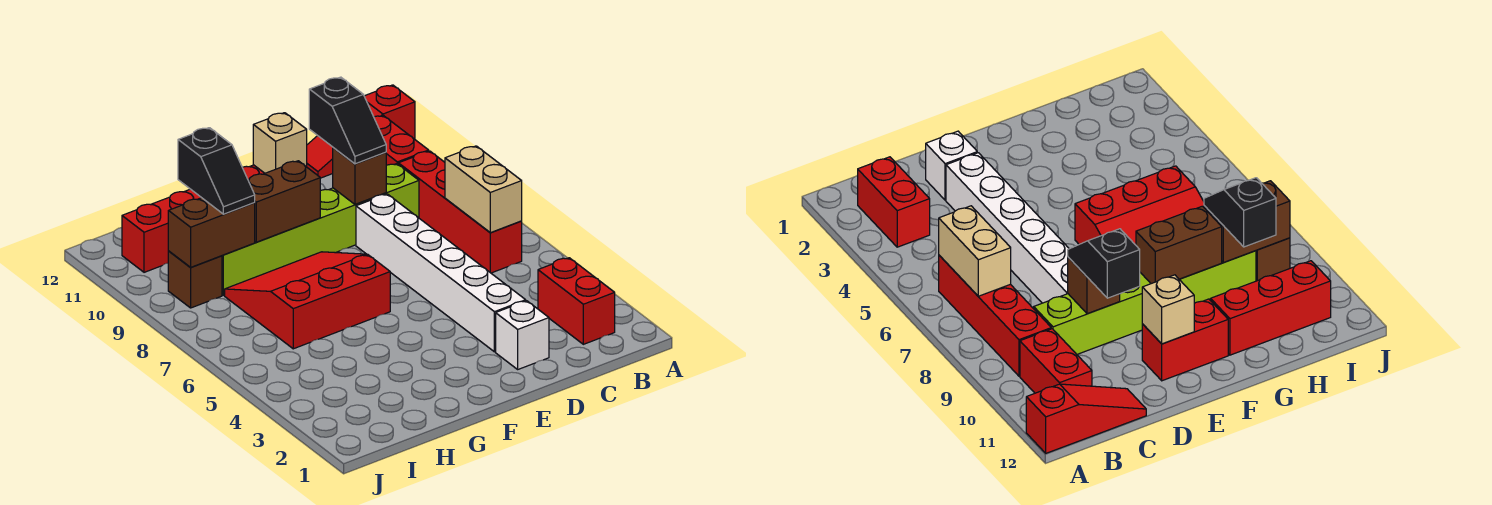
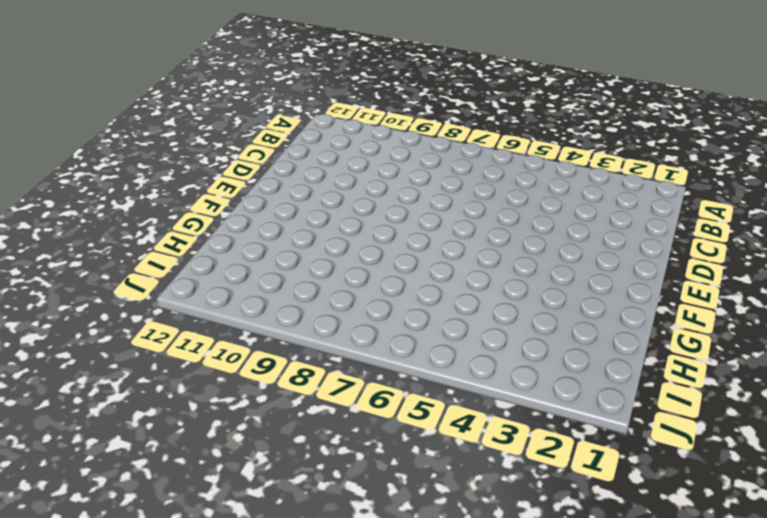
none -> red 1x3 slope [307,85,415,178]
none -> red 1x2 brick [538,258,615,344]
none -> red 1x4 brick [398,151,522,273]

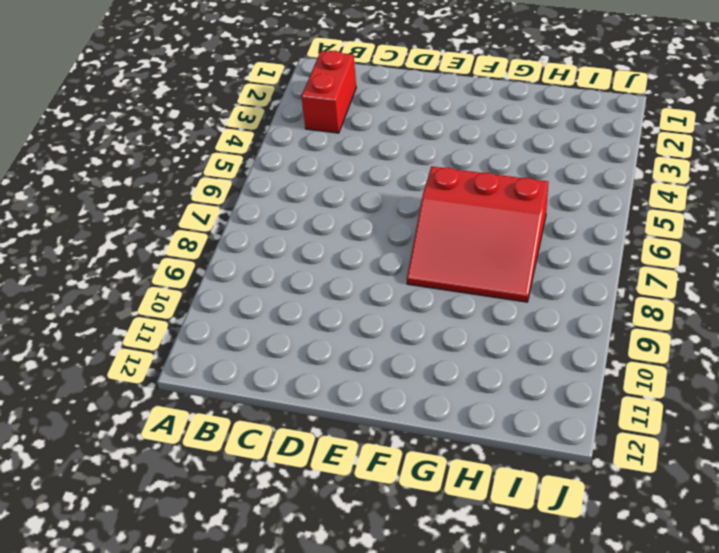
none -> red 1x3 slope [307,85,415,178]
none -> red 1x4 brick [398,151,522,273]
none -> red 1x2 brick [374,115,429,165]

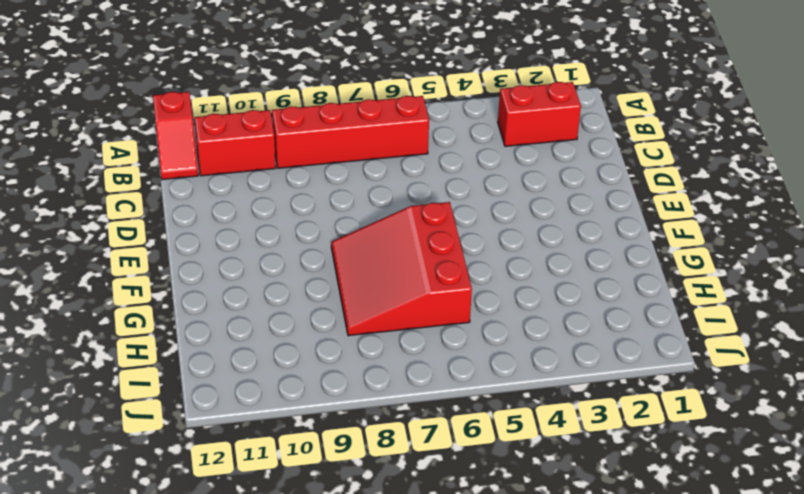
red 1x2 slope [153,92,198,180] -> red 1x3 slope [307,85,415,178]
none -> lime 1x6 brick [222,164,419,295]
none -> white 1x1 brick [496,301,549,369]
none -> white 1x6 brick [356,194,526,352]

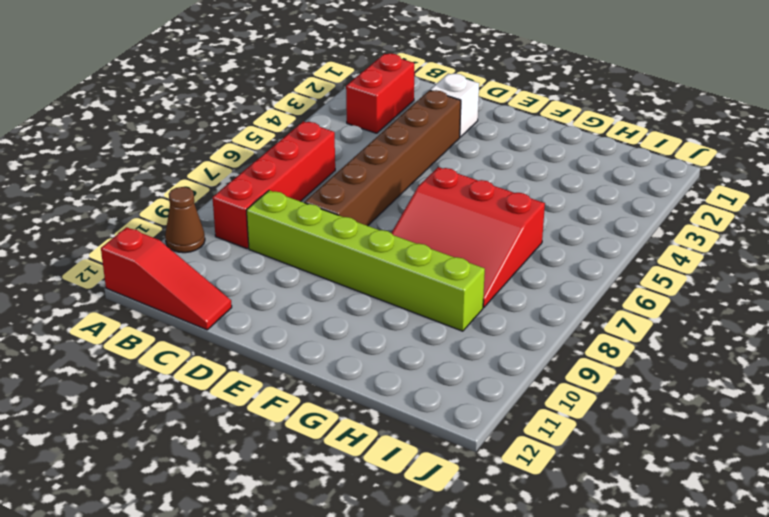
brown 1x1 cone [165,187,205,253] -> none
brown 1x6 brick [305,90,461,226] -> white 1x6 brick [356,194,526,352]
none -> red 1x2 brick [374,115,429,165]
none -> red 1x2 brick [1142,299,1228,381]
none -> red 1x3 brick [122,189,201,272]

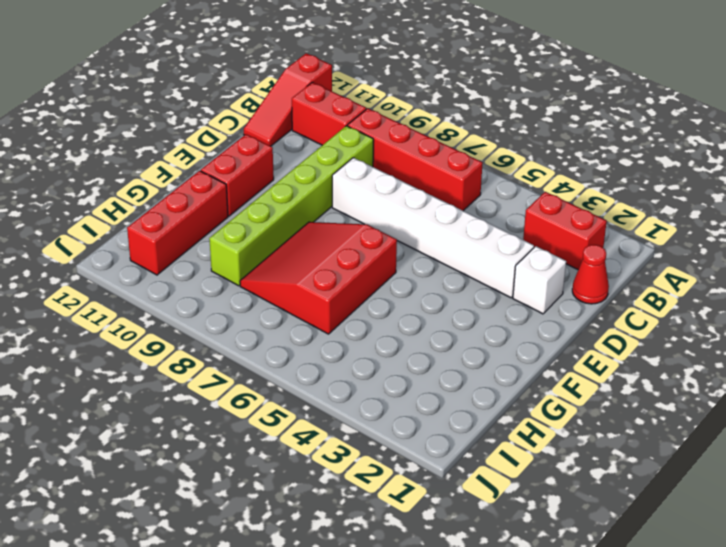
red 1x1 cone [572,245,609,304] -> none
none -> brown 1x1 brick [168,251,222,308]
none -> tan 1x2 brick [445,146,522,233]
none -> brown 1x1 brick [333,148,386,204]

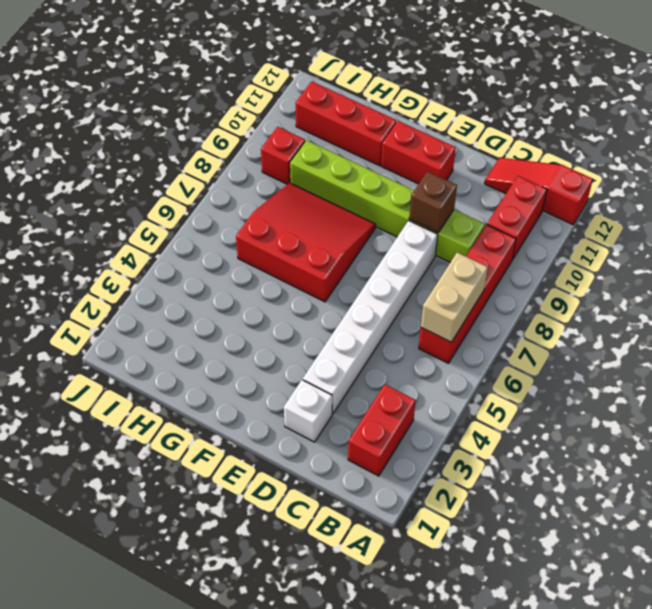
red 1x1 brick [261,127,305,184] -> brown 1x1 brick [168,251,222,308]
none -> tan 1x1 brick [253,113,307,173]
none -> brown 1x2 brick [248,161,320,242]
none -> brown 1x2 brick [168,198,255,267]

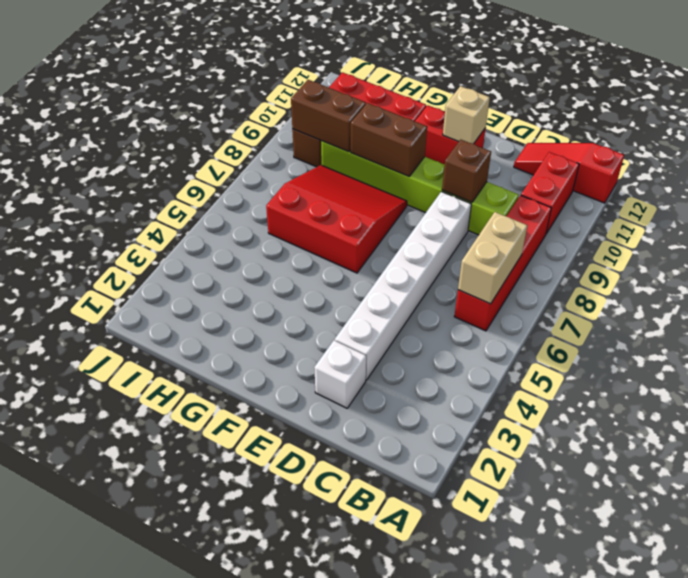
none -> red 1x2 brick [538,258,615,344]
none -> black 1x2 slope [309,77,386,164]
none -> black 1x2 slope [178,128,255,214]

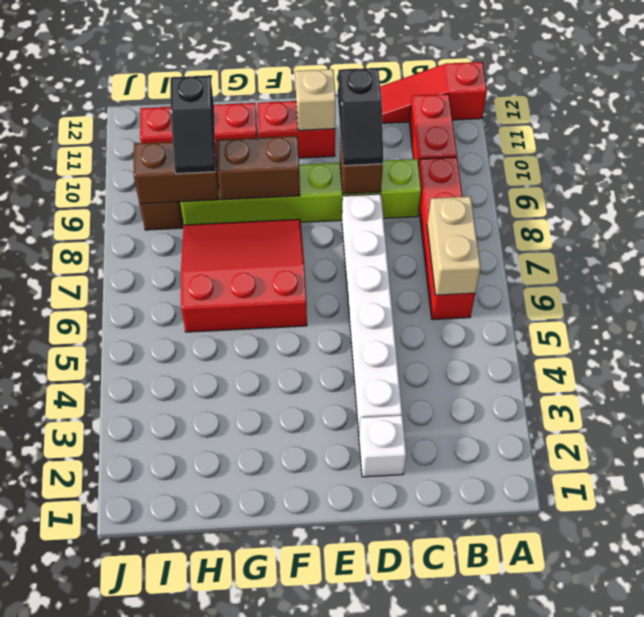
none -> red 1x2 brick [538,258,615,344]

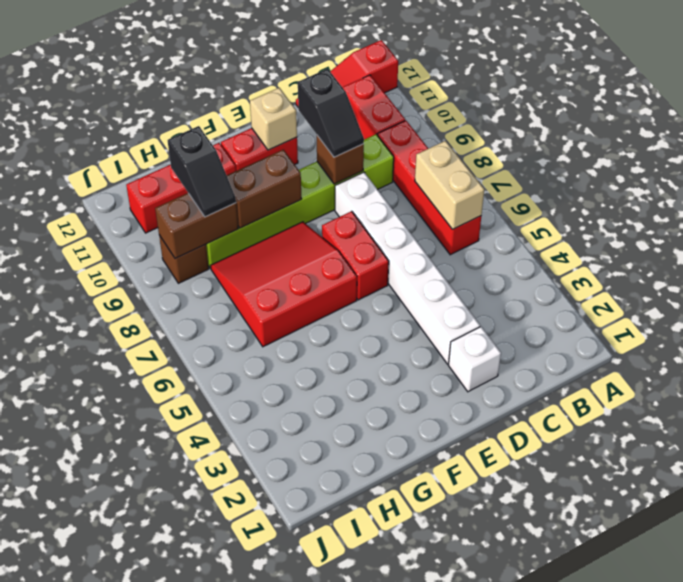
red 1x2 brick [322,211,389,300] -> red 1x2 brick moved to [538,258,615,344]

